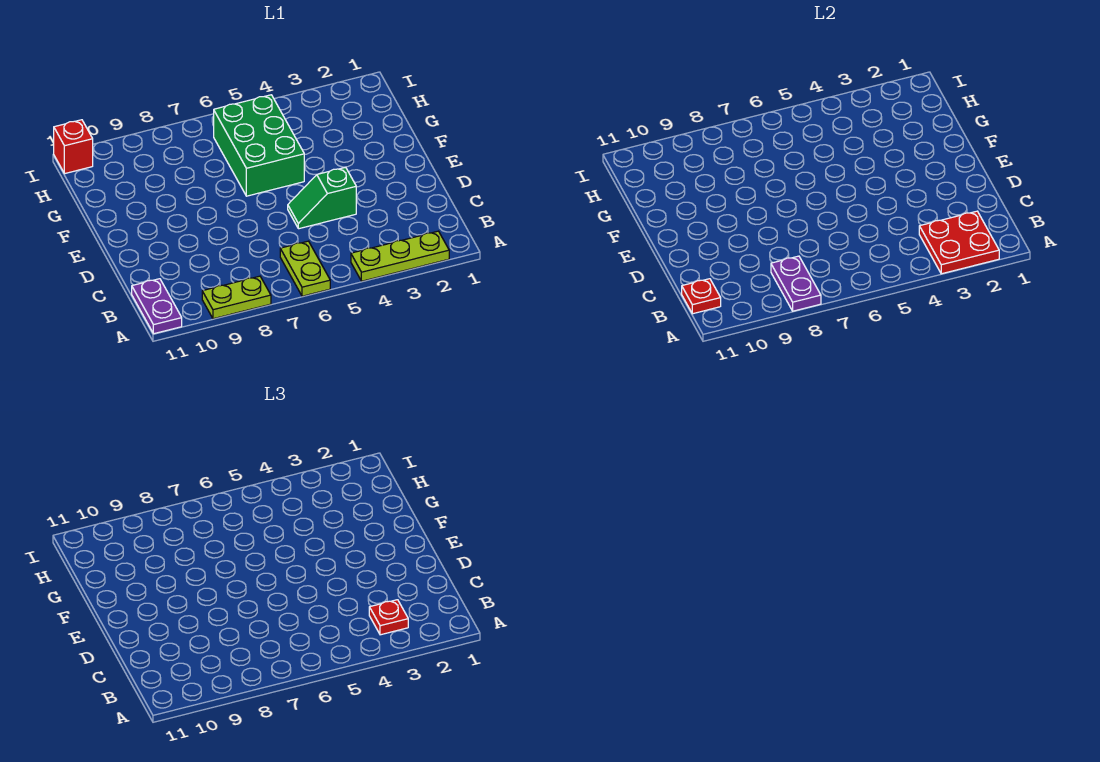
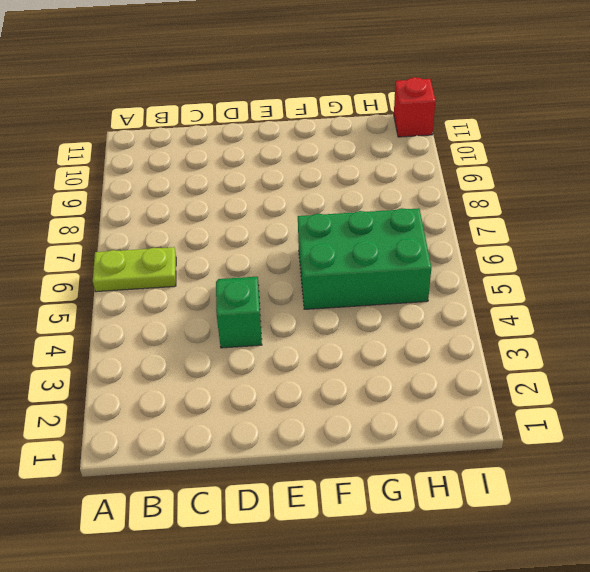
none -> lime 1x3 plate [351,231,449,281]
none -> lime 1x2 plate [202,276,271,319]

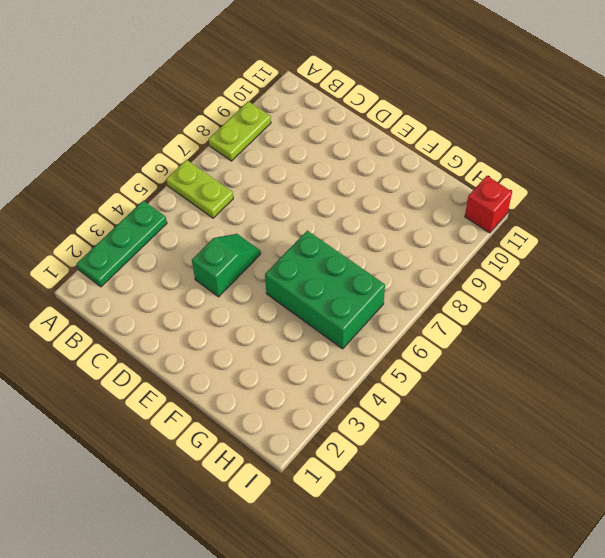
green 1x3 plate [77,201,167,287] -> lime 1x3 plate [351,231,449,281]
none -> purple 1x2 plate [132,279,182,334]
none -> red 2x2 plate [919,211,999,274]

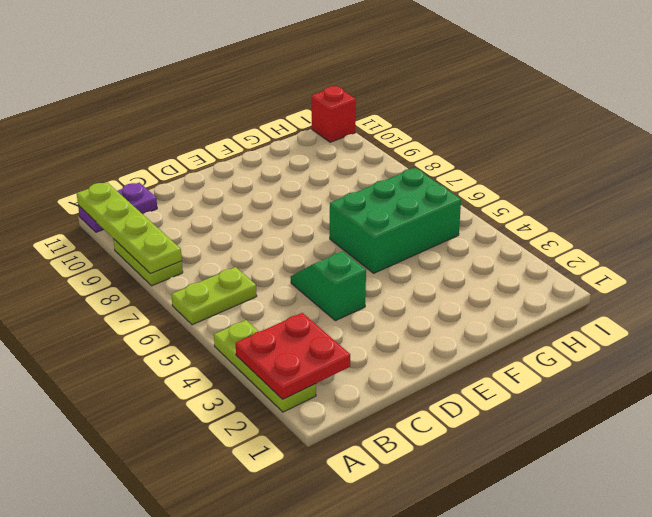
lime 1x4 plate [77,182,182,273] -> purple 1x2 plate [771,256,821,311]
none -> red 1x1 plate [682,279,721,314]
none -> red 1x1 plate [369,600,408,635]

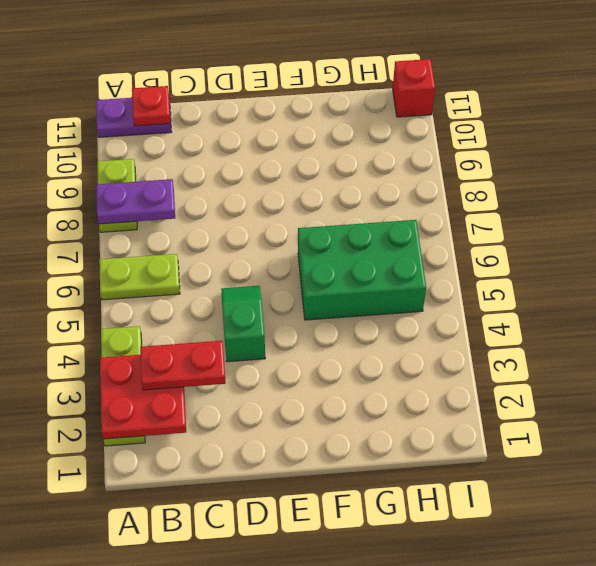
red 1x2 plate [140,341,226,390] -> red 1x1 plate [369,600,408,635]

